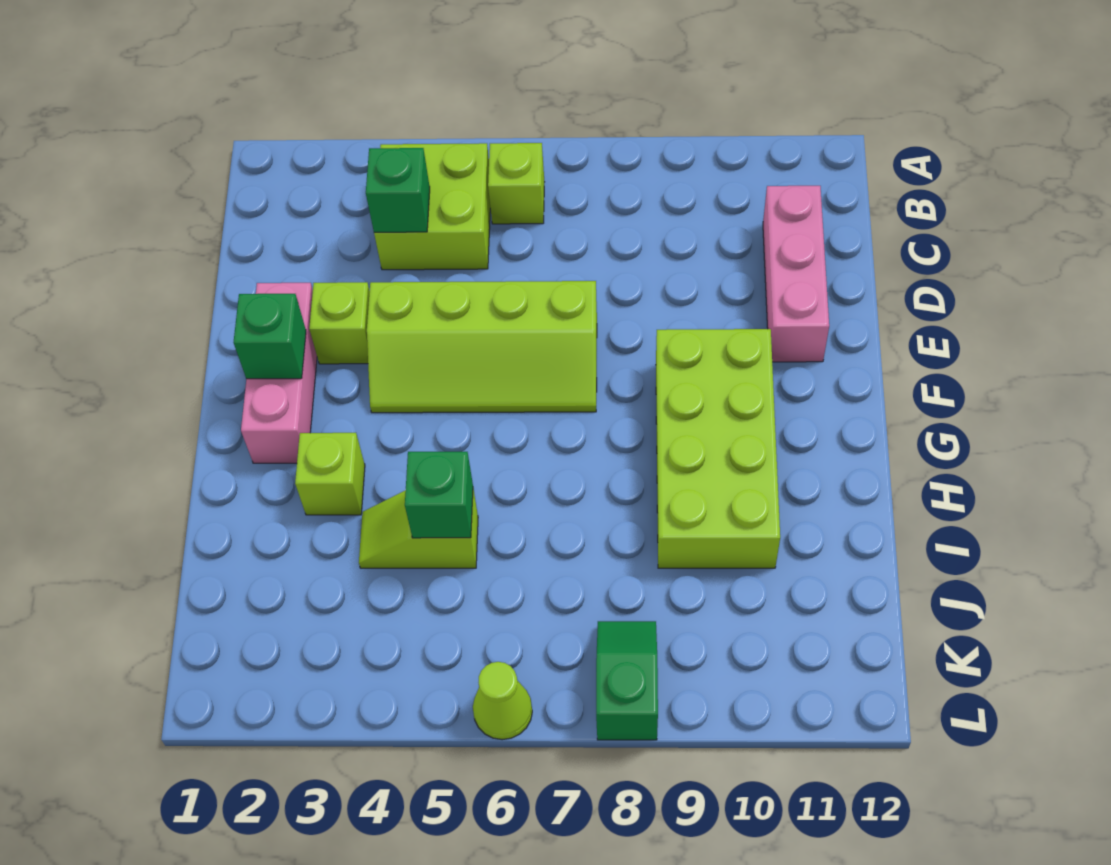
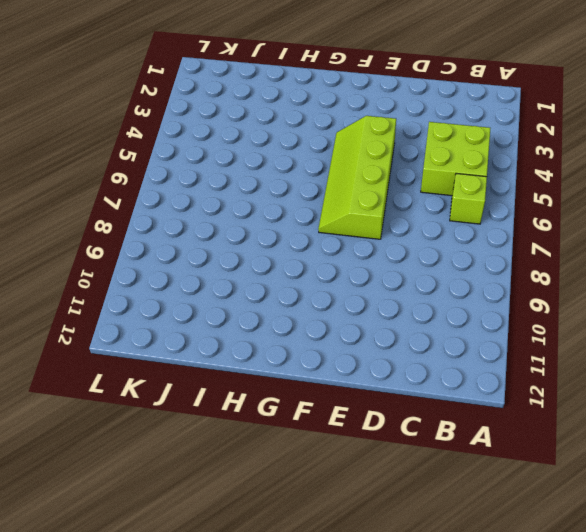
none -> pink 1x3 brick [763,186,829,362]
none -> pink 1x3 brick [241,283,317,463]
none -> lime 1x1 brick [309,282,370,364]

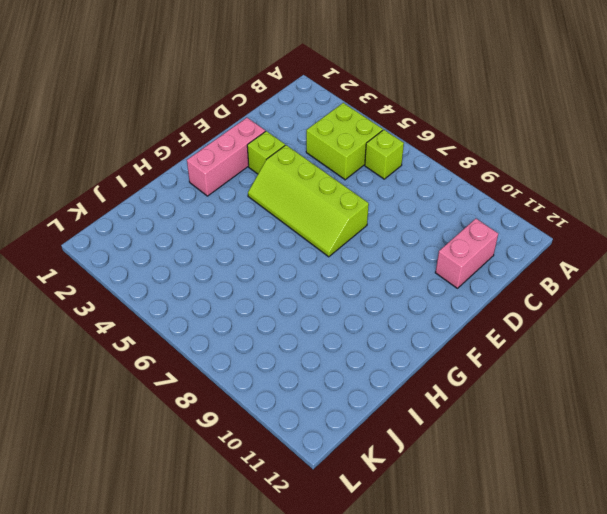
pink 1x2 brick [435,219,498,288] -> pink 1x3 brick [763,186,829,362]
none -> lime 2x4 brick [656,329,780,568]
none -> lime 1x1 brick [295,432,365,515]
none -> lime 1x2 slope [359,488,478,568]

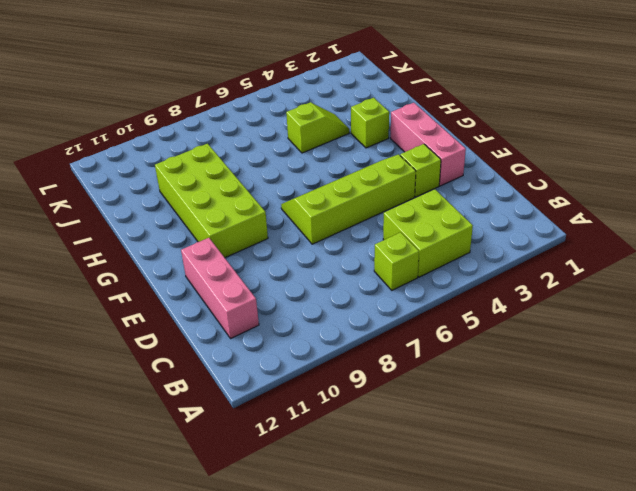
none -> green 1x2 slope [596,621,658,740]
none -> lime 1x1 cone [473,662,532,740]
none -> green 1x1 brick [366,148,430,232]

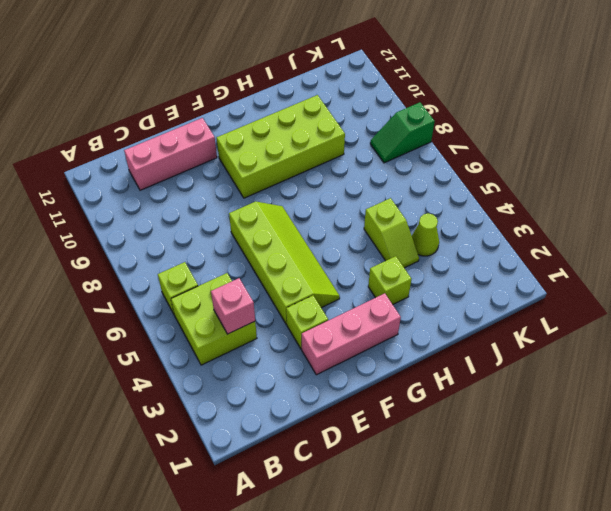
pink 1x1 brick [211,278,255,334] -> green 1x1 brick [366,148,430,232]
lime 1x1 cone [412,213,439,256] -> lime 1x1 cone moved to [473,662,532,740]
none -> green 1x1 brick [233,294,306,379]
none -> green 1x1 brick [405,452,473,538]

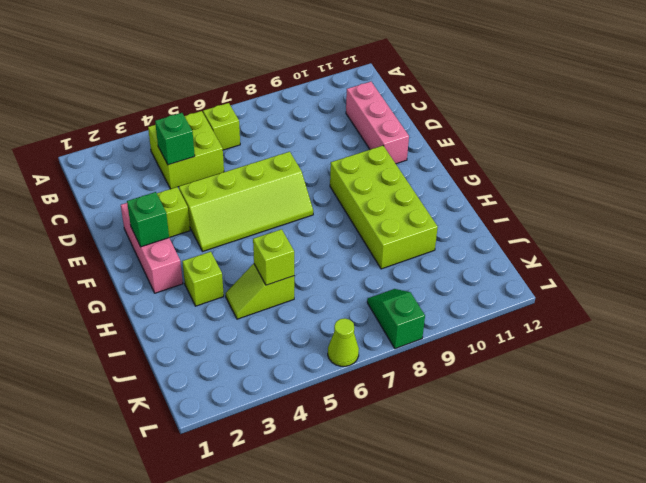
lime 1x1 brick [253,229,294,285] -> green 1x1 brick [405,452,473,538]

